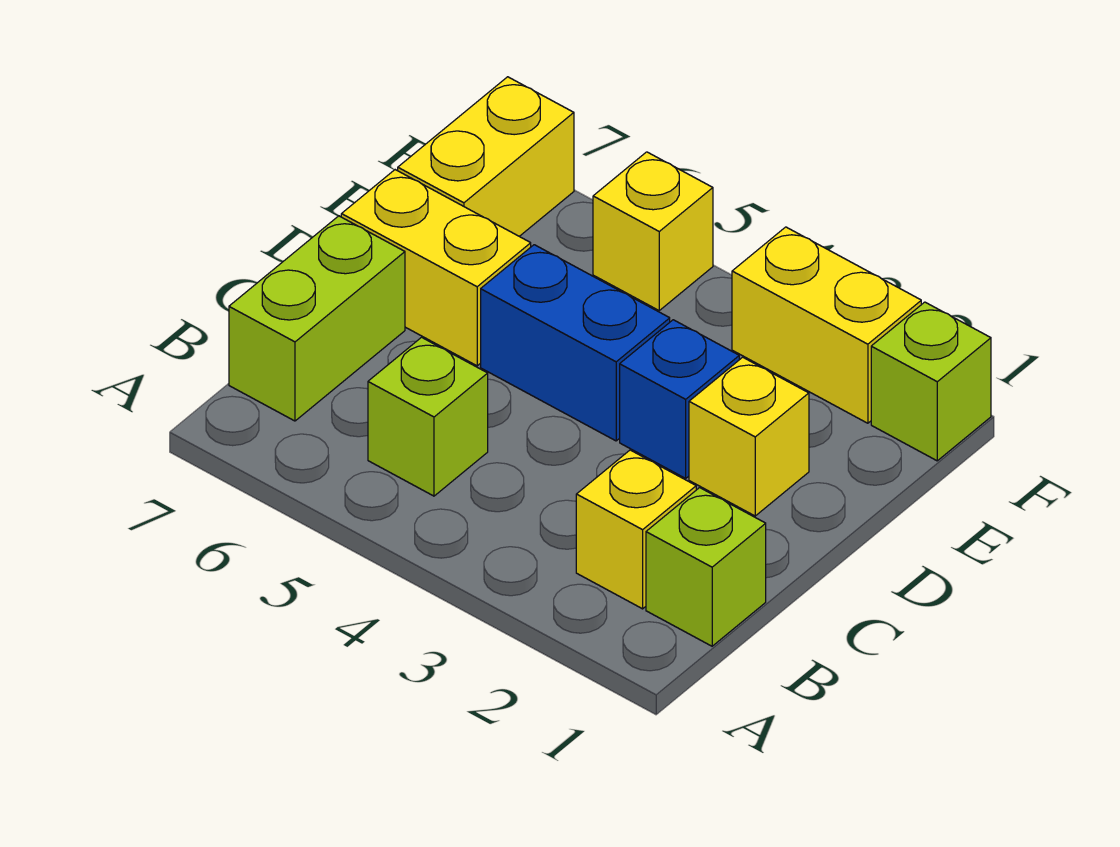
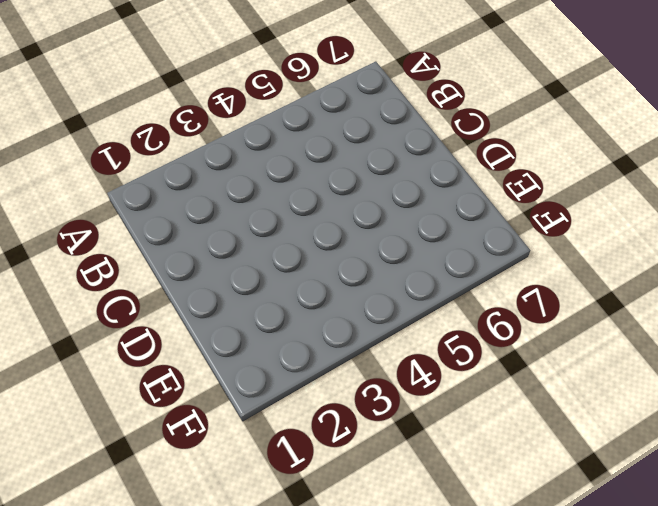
none -> lime 1x1 brick [646,488,766,646]
none -> yellow 1x1 brick [576,450,696,609]
none -> lime 1x1 brick [368,337,488,496]

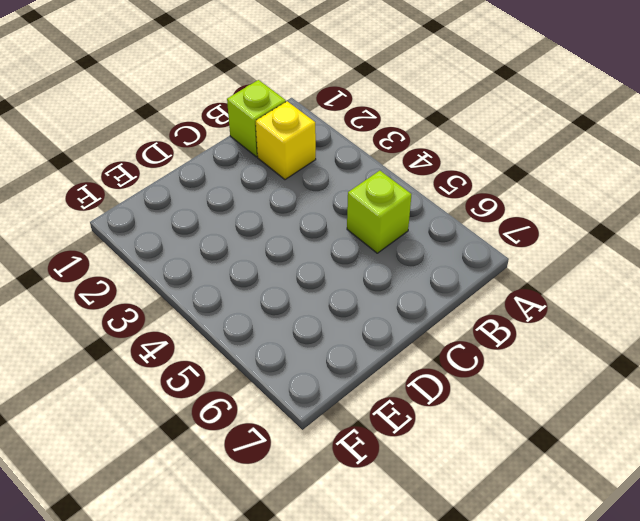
none -> lime 1x2 brick [229,216,405,421]
none -> yellow 1x1 brick [689,357,809,516]
none -> blue 1x1 brick [620,320,739,478]

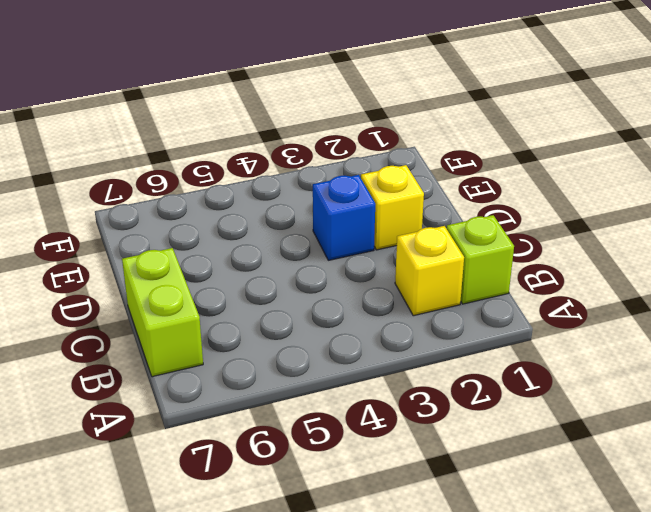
none -> lime 1x1 brick [368,337,488,496]
none -> blue 1x2 brick [481,245,670,441]
none -> yellow 1x2 brick [341,170,531,366]

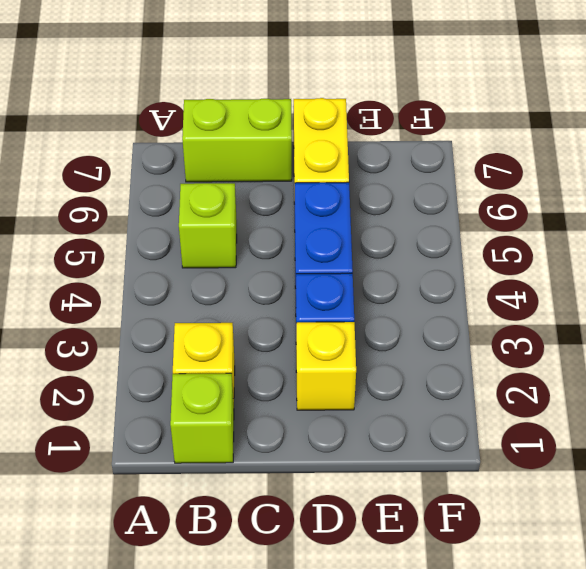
none -> yellow 1x2 brick [398,77,574,236]
none -> lime 1x1 brick [871,302,991,461]
none -> yellow 1x2 brick [732,227,921,423]

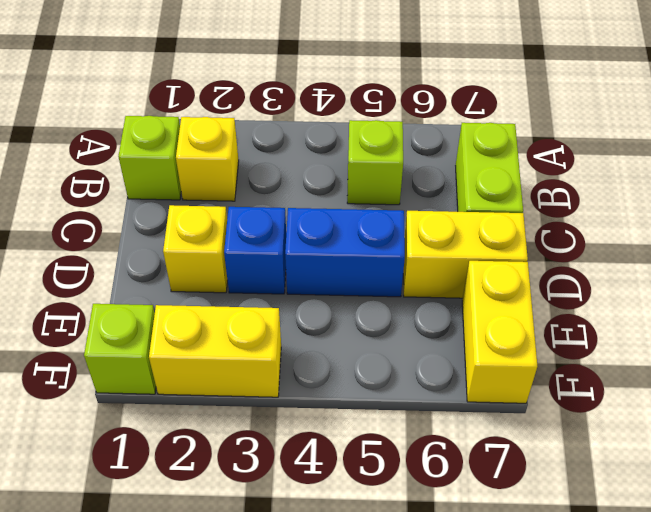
none -> yellow 1x1 brick [593,152,713,310]

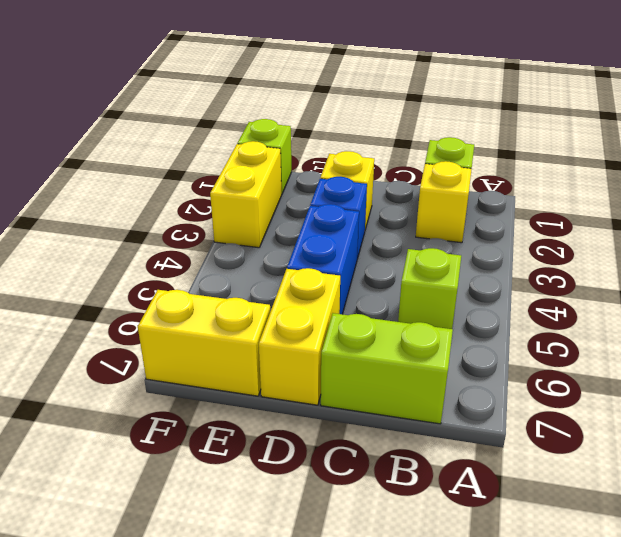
none -> yellow 1x1 brick [593,152,713,310]

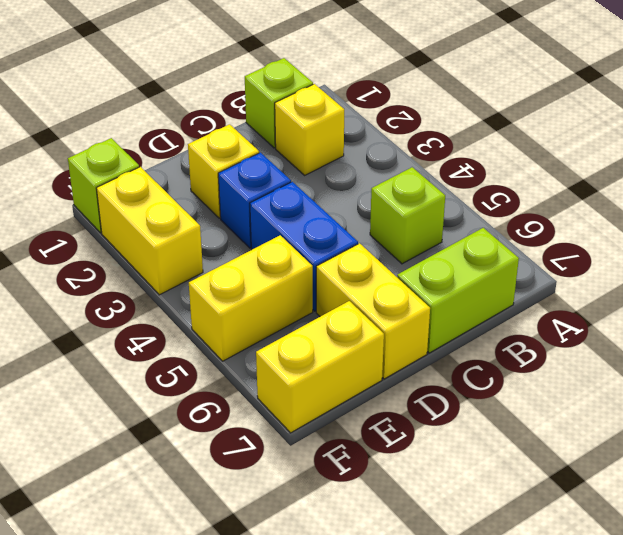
yellow 1x2 brick [189,235,313,361] -> yellow 1x1 brick [593,152,713,310]

